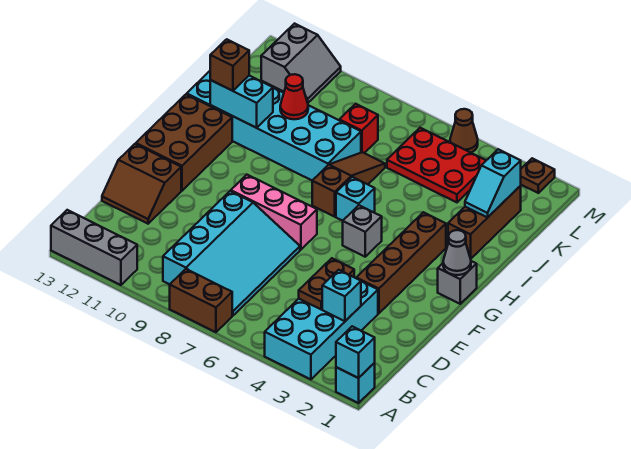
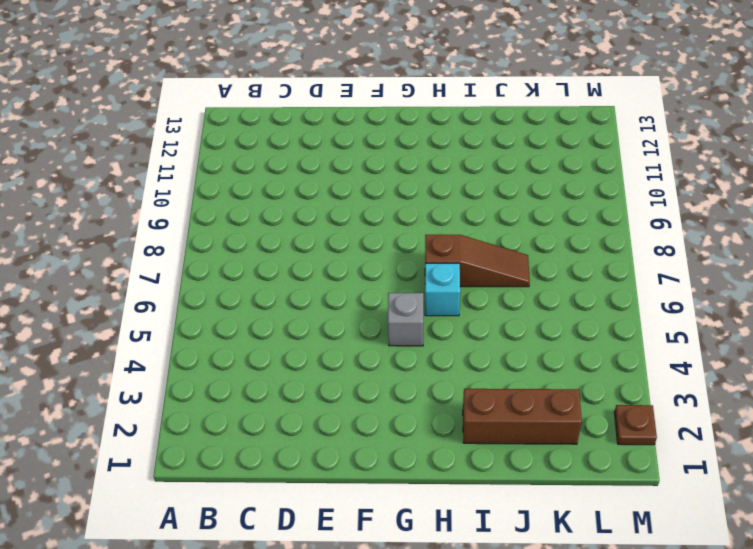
none -> cyan 1x1 brick [336,363,375,403]
none -> cyan 2x4 brick [265,281,378,379]
none -> brown 1x2 brick [170,269,232,332]

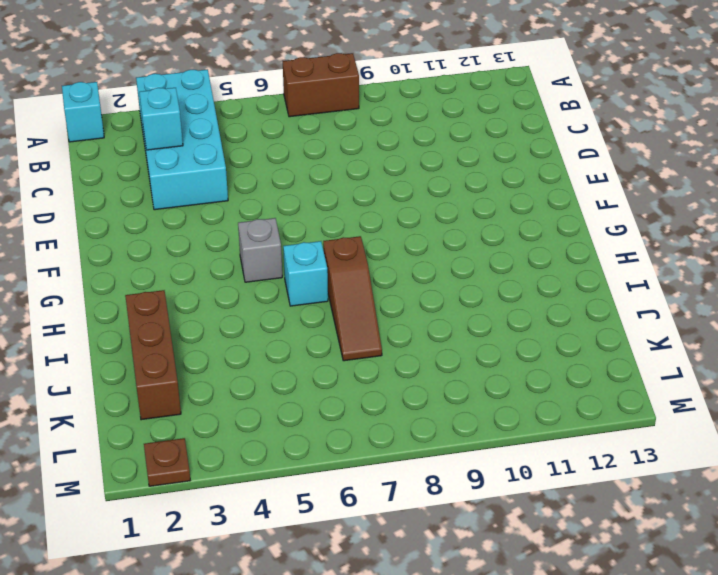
none -> grey 1x3 brick [51,210,137,285]
none -> cyan 3x4 slope [163,191,300,316]
none -> brown 2x2 slope [102,144,181,224]

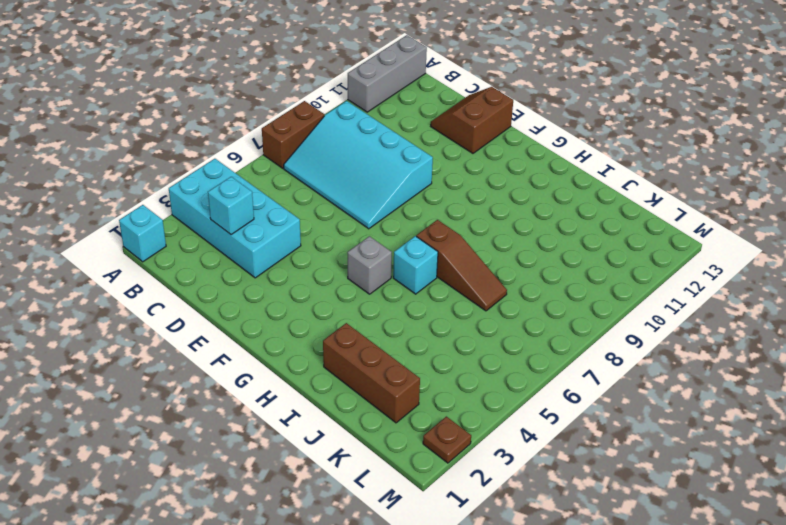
none -> brown 1x4 brick [356,212,446,313]
none -> pink 1x3 brick [231,175,317,250]
none -> brown 2x3 brick [136,94,232,191]

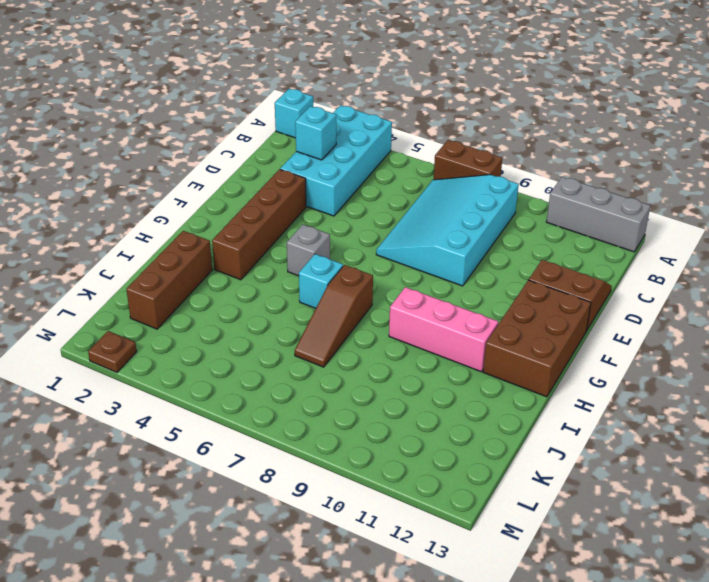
pink 1x3 brick [389,287,498,372] -> pink 1x3 brick moved to [231,175,317,250]
none -> grey 1x1 brick [438,261,477,304]
none -> cyan 2x6 brick [187,71,361,180]
none -> red 2x3 plate [387,128,486,202]

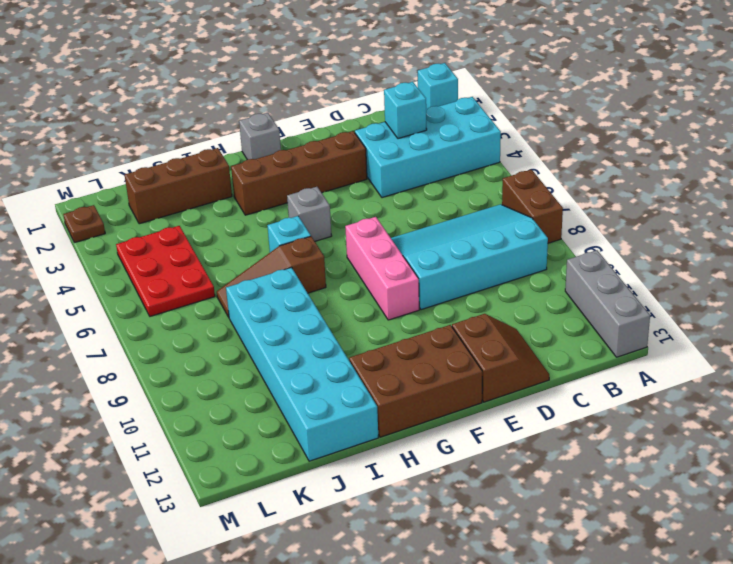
none -> red 1x1 brick [339,104,378,153]
none -> grey 2x2 slope [261,24,341,103]
none -> brown 1x1 cone [450,109,478,153]

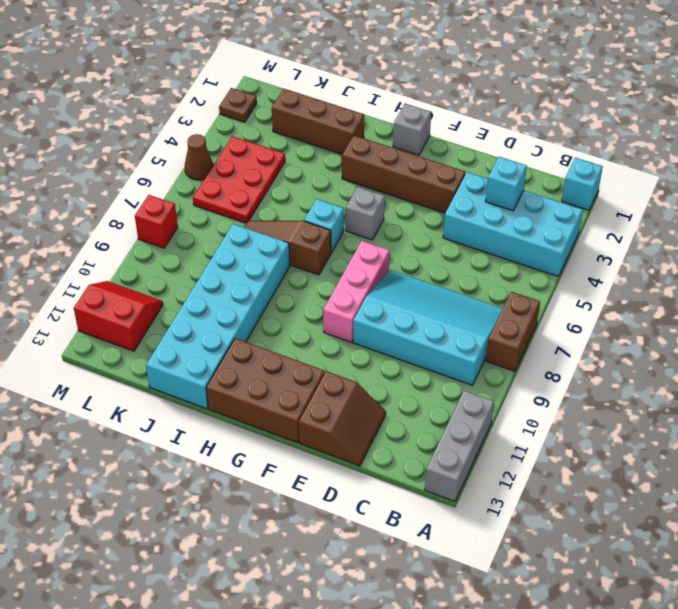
red 2x2 slope [74,281,163,351] -> grey 2x2 slope [261,24,341,103]
red 1x1 brick [135,195,178,248] -> red 1x1 brick moved to [339,104,378,153]
none -> cyan 1x1 brick [336,326,375,378]
none -> brown 1x2 plate [299,258,354,309]
none -> grey 1x1 cone [443,230,471,275]

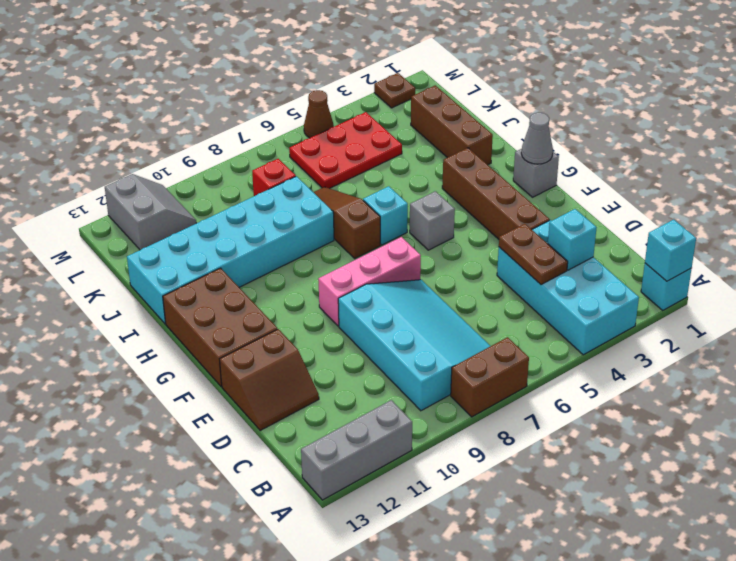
none -> cyan 1x2 brick [210,76,273,128]
none -> cyan 1x2 slope [465,149,521,217]
none -> red 1x1 cone [280,74,308,119]

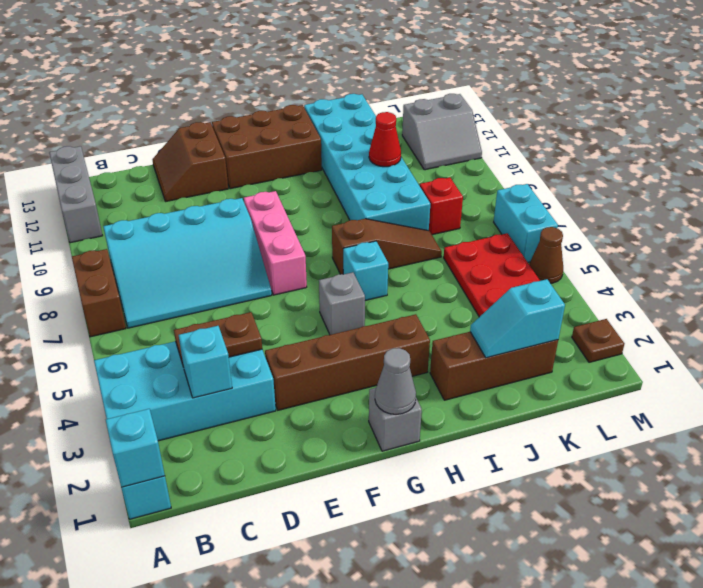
cyan 1x2 brick [494,184,558,262] -> cyan 1x2 brick moved to [210,76,273,128]
none -> brown 1x1 brick [210,39,249,91]

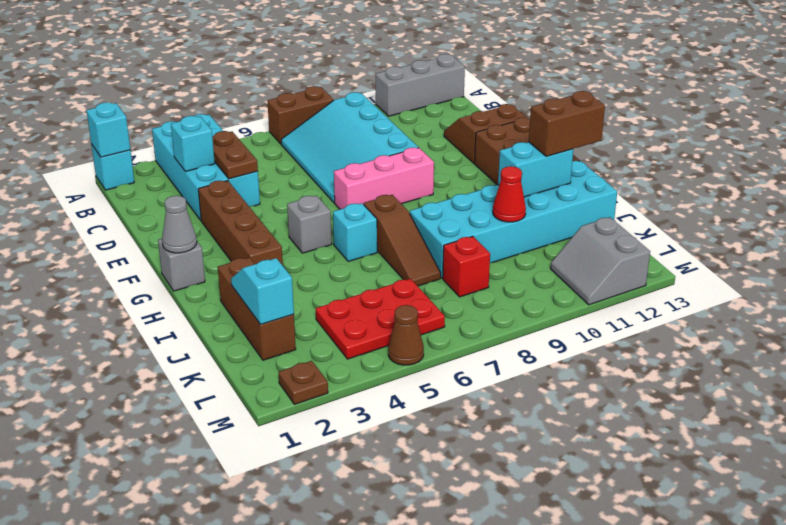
brown 1x2 brick [529,91,605,156] -> brown 1x1 brick [210,39,249,91]

